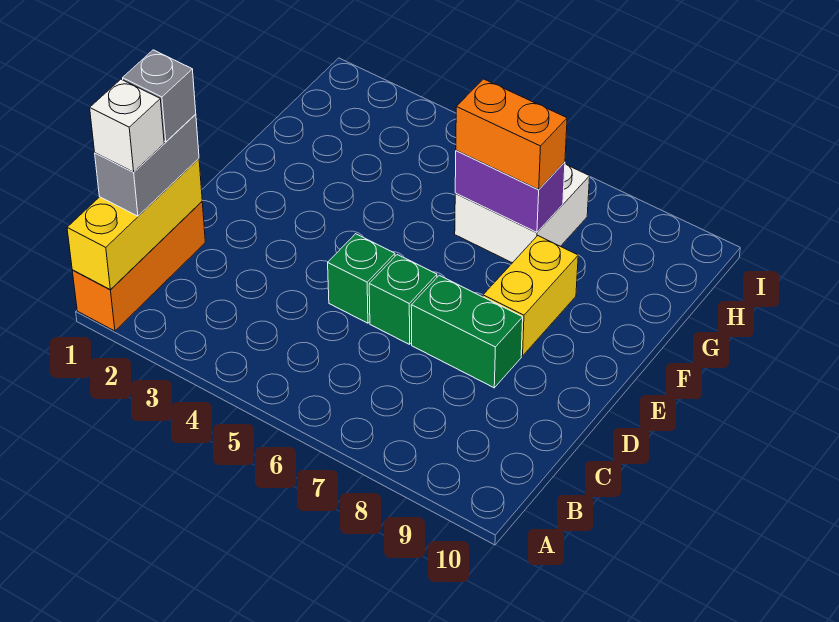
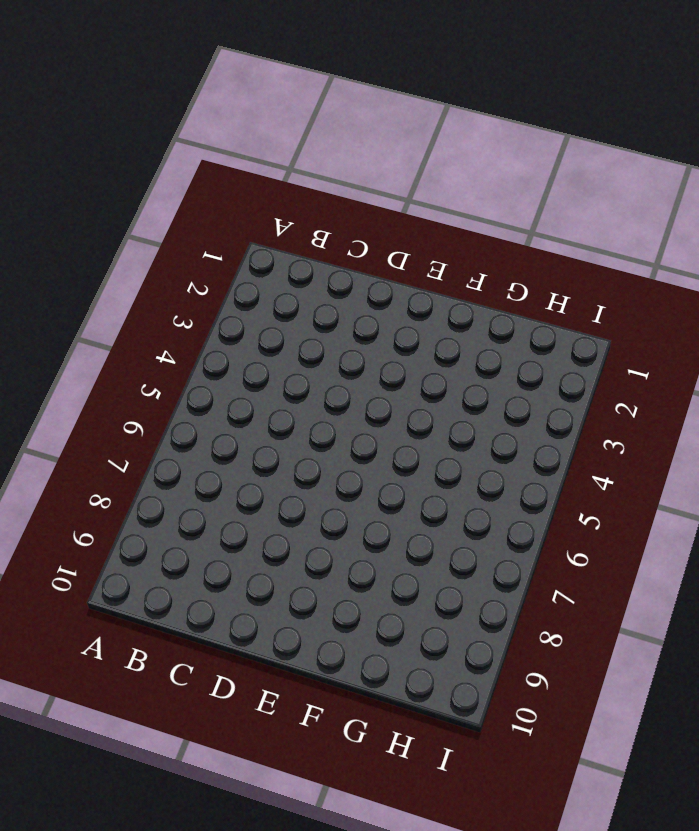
none -> orange 1x3 brick [72,202,205,331]
none -> green 1x1 brick [328,234,395,323]
none -> green 1x1 brick [369,255,437,344]

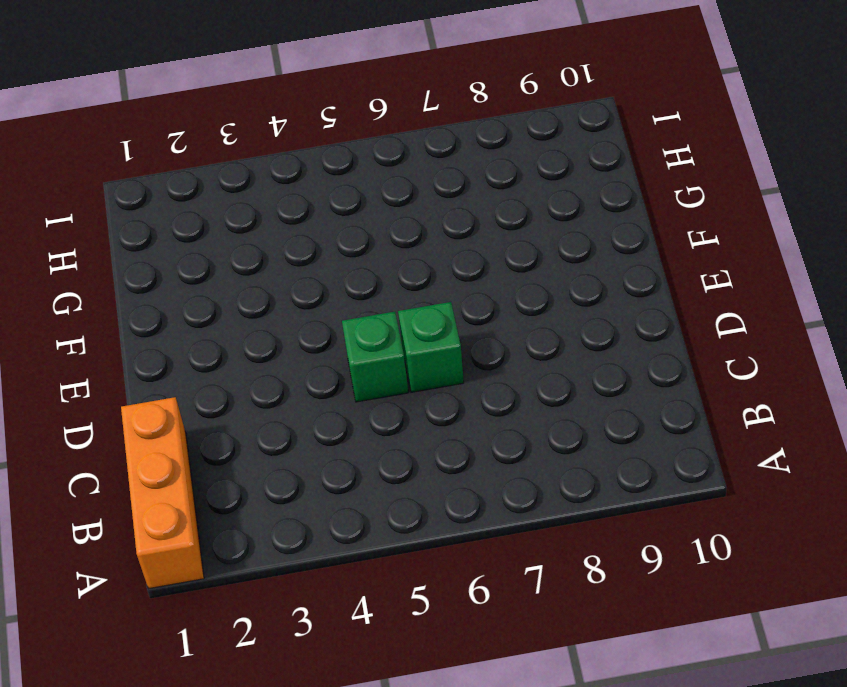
none -> green 1x2 brick [411,275,523,388]
none -> yellow 1x2 brick [483,236,578,356]
none -> white 2x2 brick [455,164,590,263]

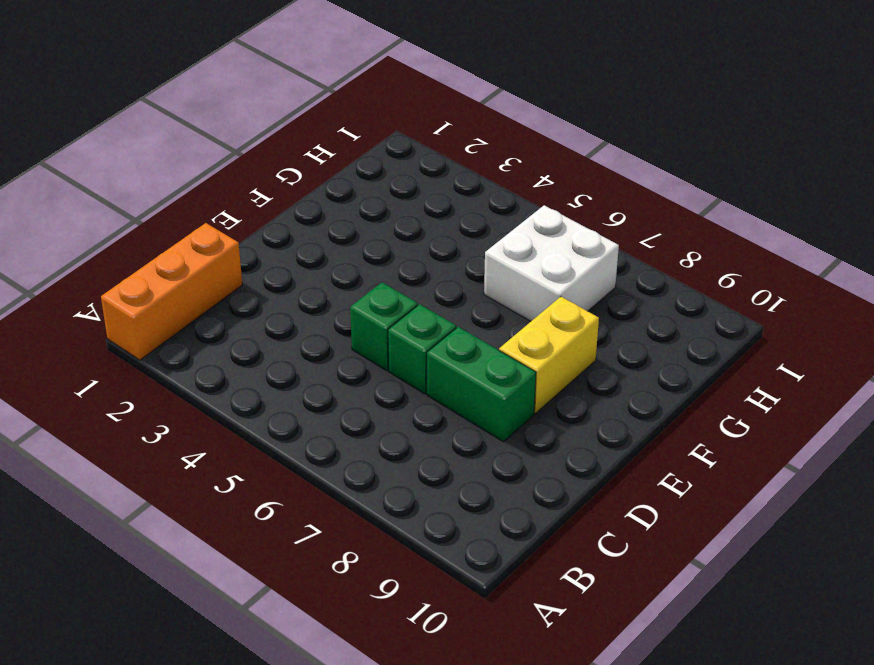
none -> yellow 1x3 brick [67,159,202,289]
none -> purple 1x2 brick [455,150,565,233]
none -> grey 1x2 brick [95,114,199,216]

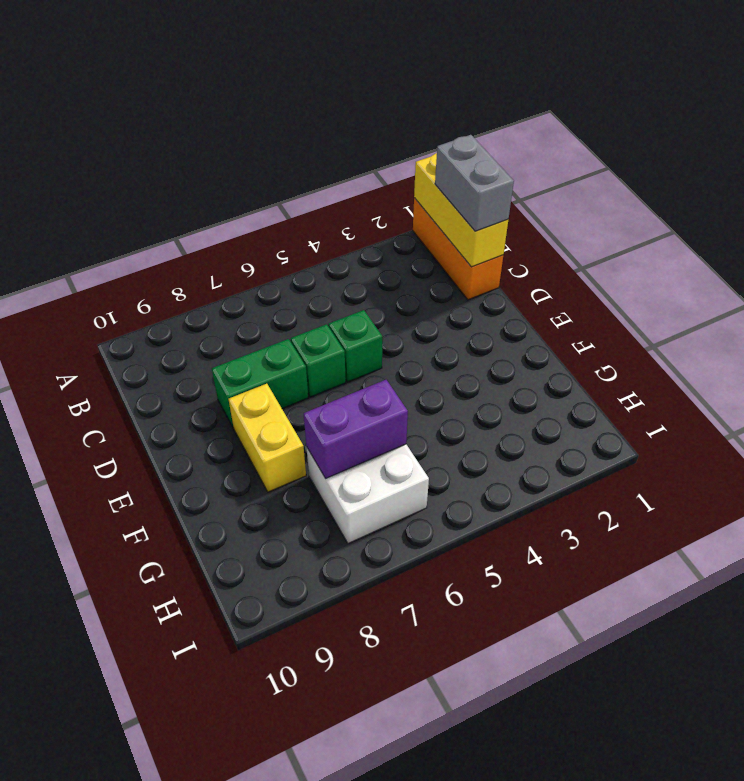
none -> orange 1x2 brick [456,79,567,189]
none -> white 1x1 brick [90,79,164,172]
none -> grey 1x1 brick [123,50,196,142]

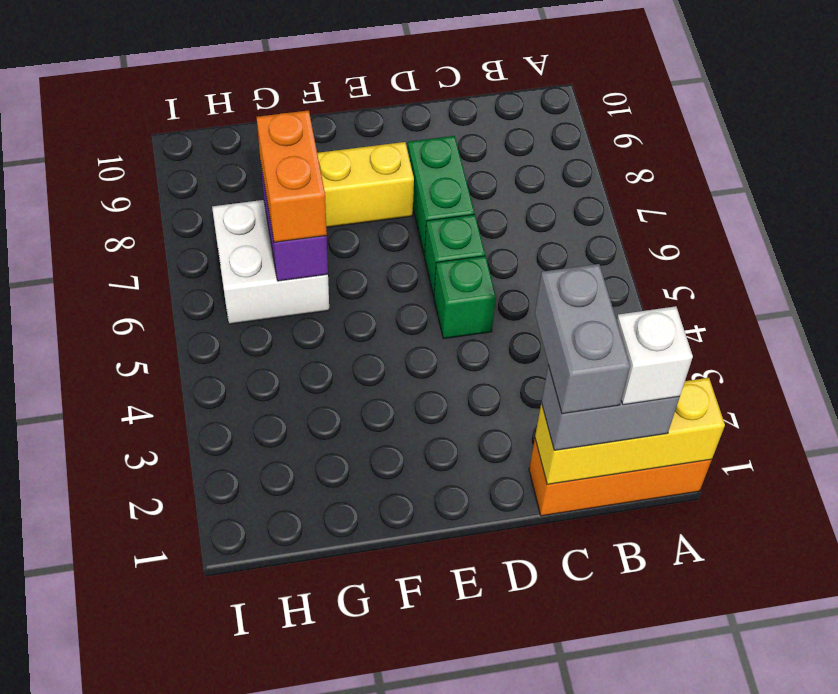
grey 1x2 brick [535,264,630,414] -> grey 1x1 brick [123,50,196,142]

